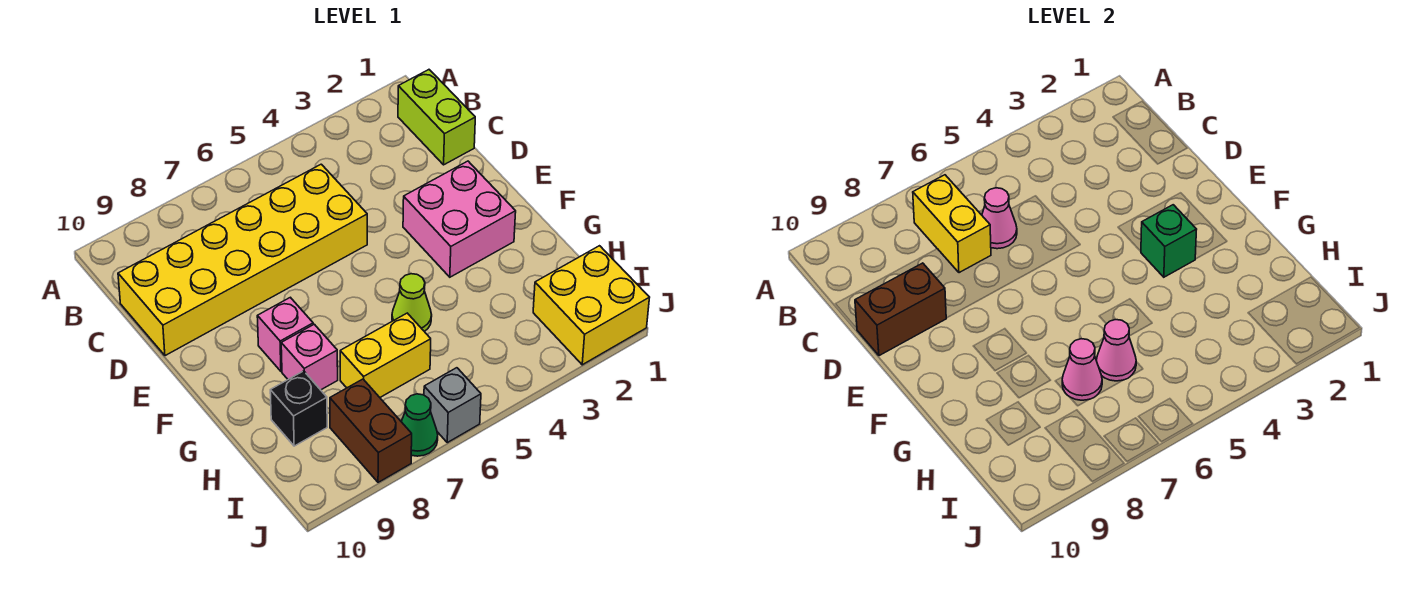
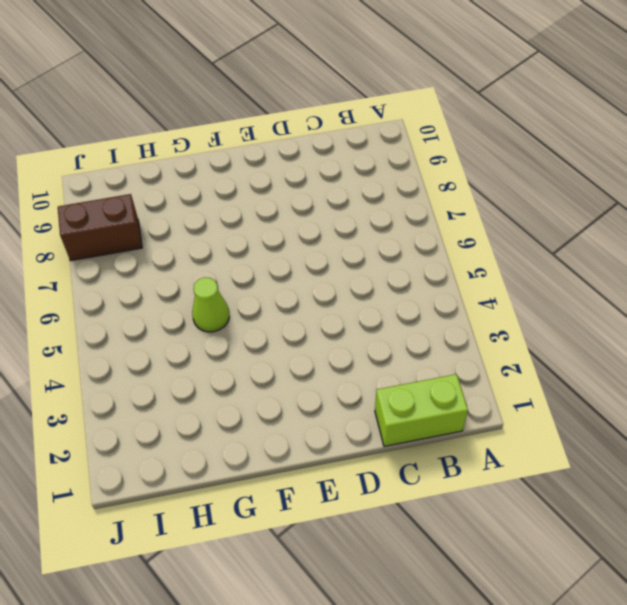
none -> yellow 2x6 brick [118,164,367,356]
none -> pink 2x2 brick [403,161,516,277]
none -> pink 1x1 brick [257,297,313,371]

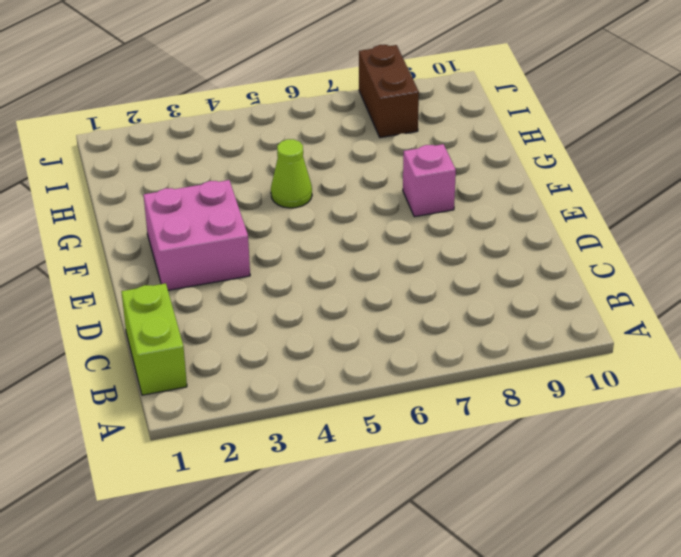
none -> yellow 2x6 brick [118,164,367,356]
none -> pink 1x1 brick [281,324,338,390]
none -> yellow 1x2 brick [340,313,431,397]

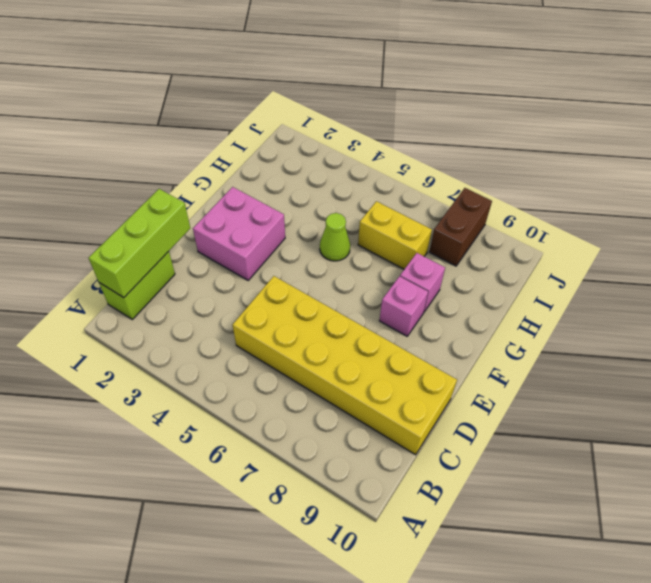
lime 1x3 brick [89,189,190,298] -> none
none -> black 1x1 brick [270,371,327,446]
none -> yellow 2x2 brick [533,246,650,365]
none -> grey 1x1 brick [424,368,481,443]

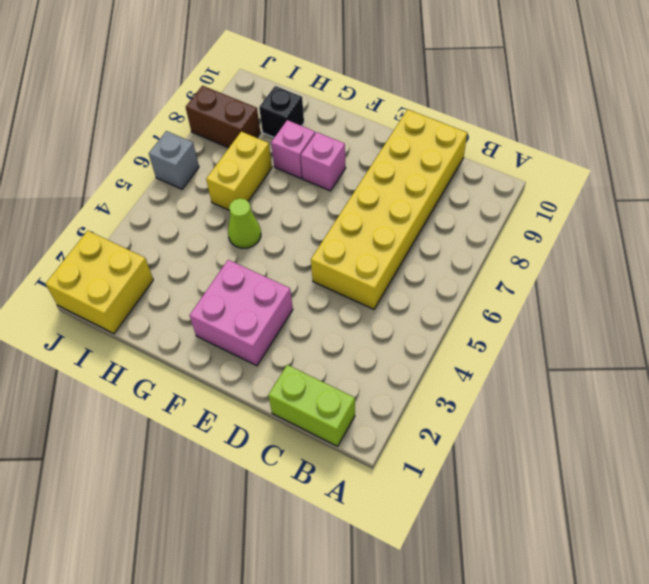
none -> green 1x1 cone [401,394,438,456]
none -> yellow 1x2 brick [913,175,991,273]
none -> pink 1x1 cone [982,188,1017,249]

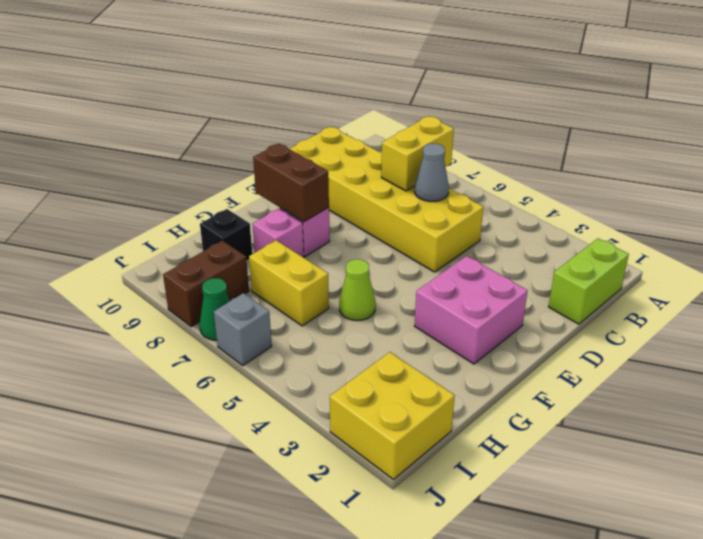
grey 1x1 cone [415,144,449,202] -> pink 1x1 cone [982,188,1017,249]
brown 1x2 brick [253,144,329,222] -> brown 1x2 brick moved to [855,263,946,356]
none -> green 1x1 brick [1141,205,1197,277]
none -> pink 1x1 cone [1096,320,1136,381]
none -> pink 1x1 cone [1062,339,1102,400]

